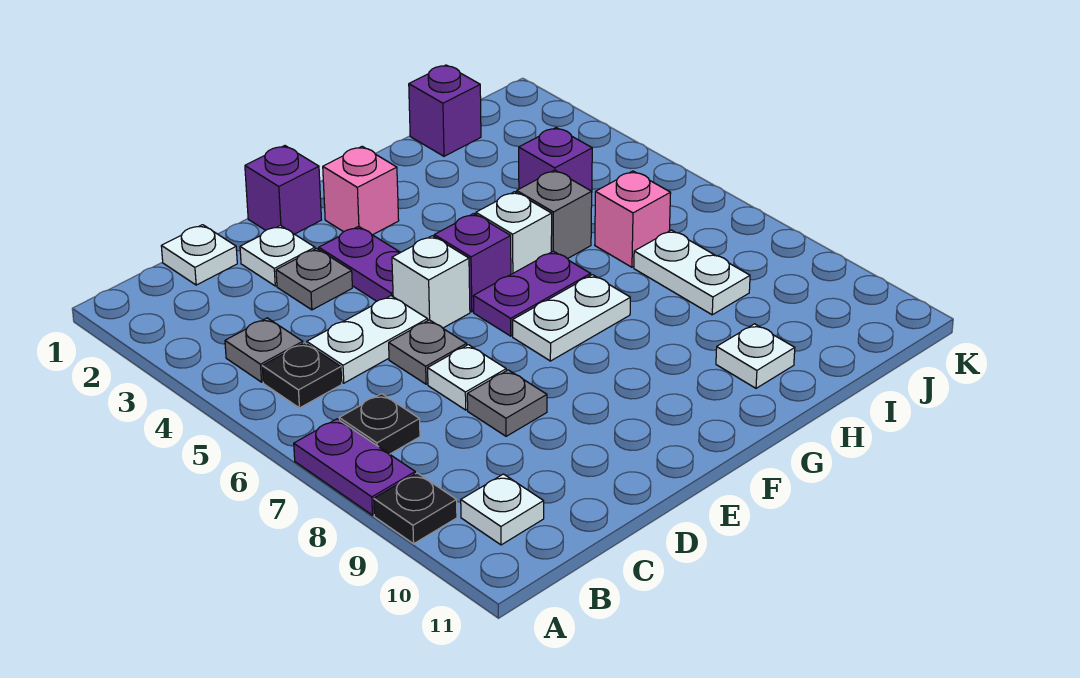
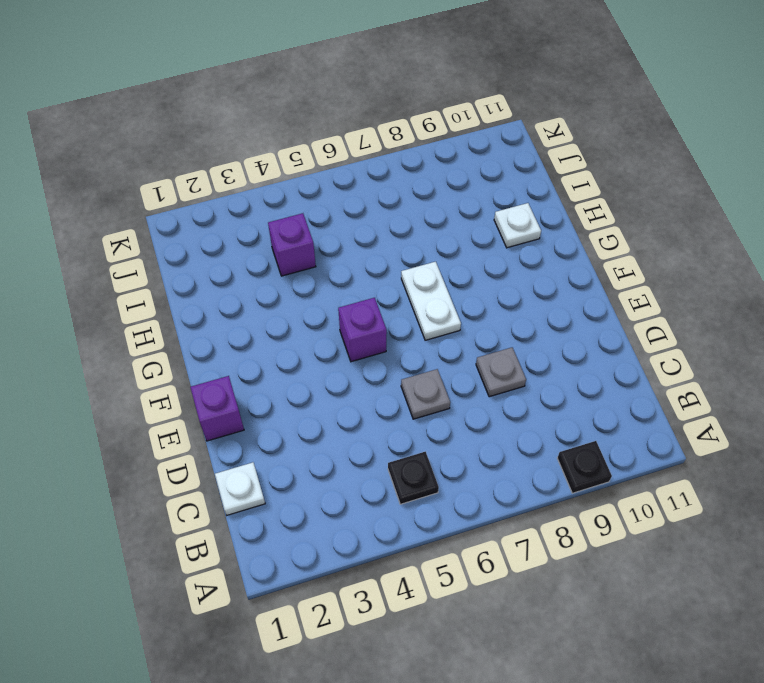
none -> purple 1x2 plate [294,419,415,515]
none -> grey 1x1 plate [225,318,303,382]
none -> black 1x1 plate [339,394,420,454]

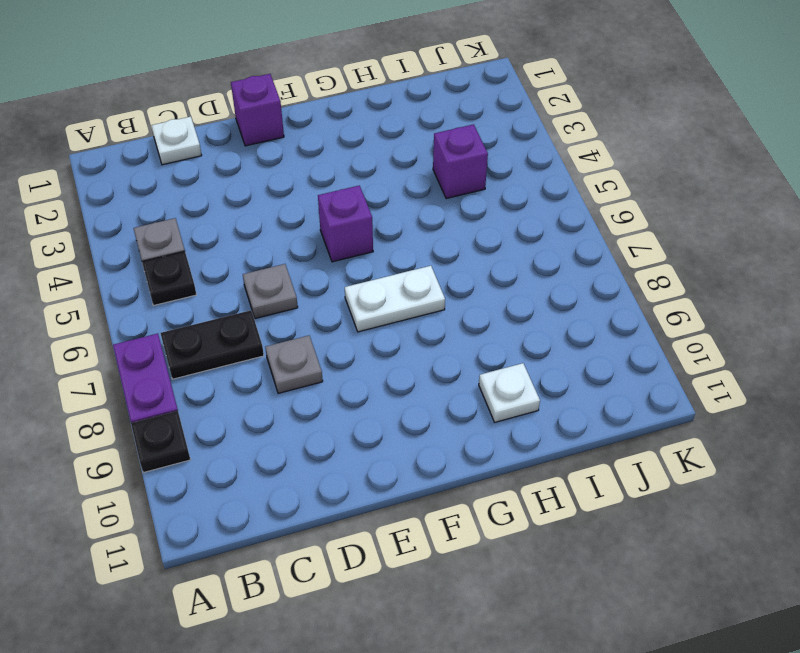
black 1x2 plate [161,310,264,379] -> black 1x1 plate [339,394,420,454]
none -> white 1x1 plate [461,474,544,545]
none -> white 1x2 plate [307,296,428,383]
none -> white 1x1 plate [240,226,315,286]

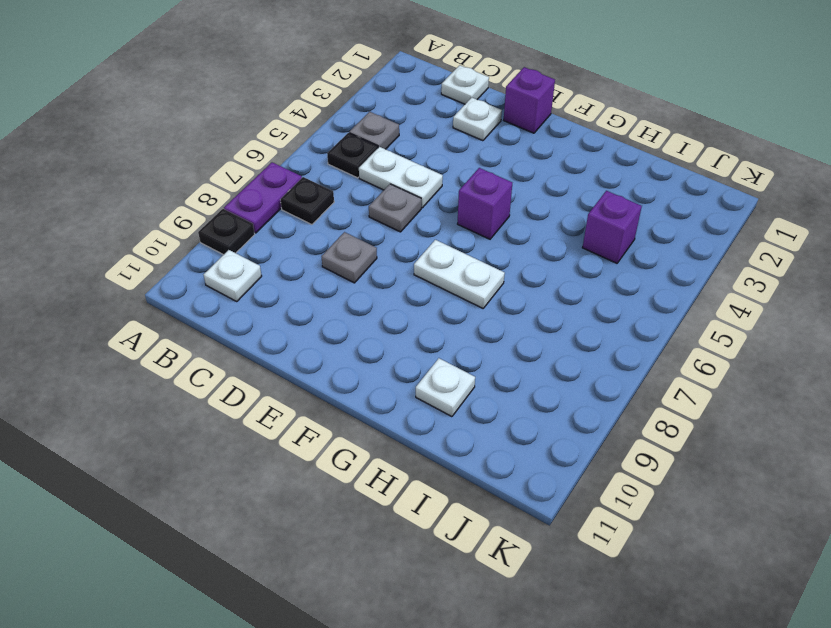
none -> grey 1x1 plate [276,248,352,310]
none -> white 1x1 plate [428,345,506,410]
none -> purple 1x2 plate [319,226,400,301]

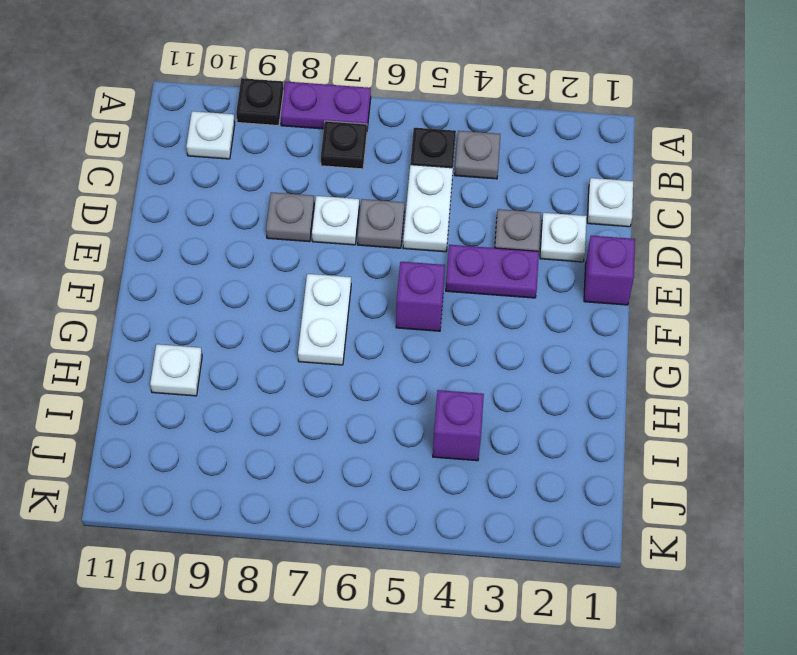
none -> white 1x1 brick [392,236,470,328]
none -> pink 1x1 brick [323,146,399,235]
none -> purple 1x2 plate [473,251,591,336]

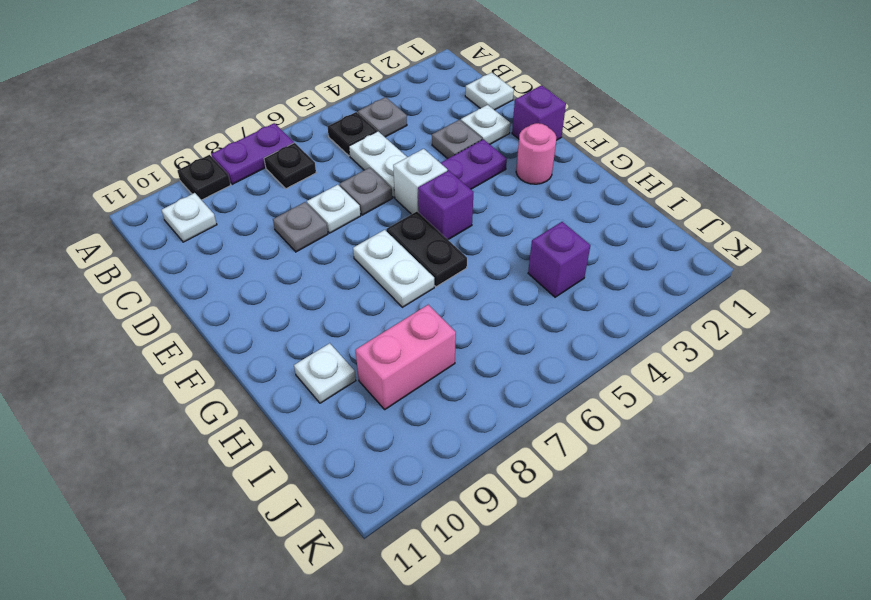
pink 1x1 round brick [516,123,556,184] -> pink 1x1 brick [323,146,399,235]
black 1x2 plate [386,212,467,287] -> purple 1x2 plate [473,251,591,336]
pink 1x2 brick [356,305,456,409] -> white 1x2 plate [634,230,750,315]
none -> white 1x1 brick [476,192,552,274]
none -> grey 1x1 brick [517,170,592,259]
none -> purple 1x1 brick [409,65,481,156]

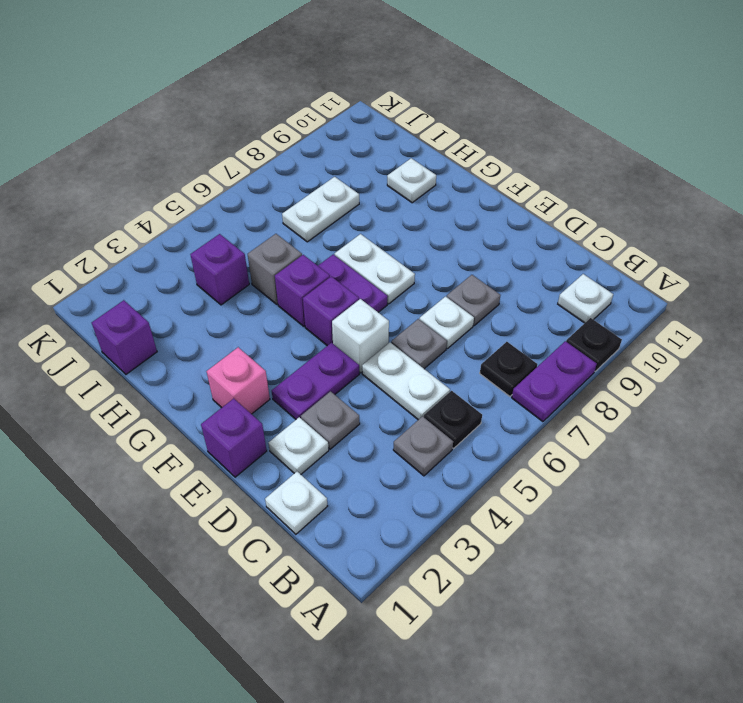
purple 1x1 brick [275,255,330,327] -> white 1x1 brick [476,192,552,274]
none -> pink 1x1 brick [595,171,671,267]

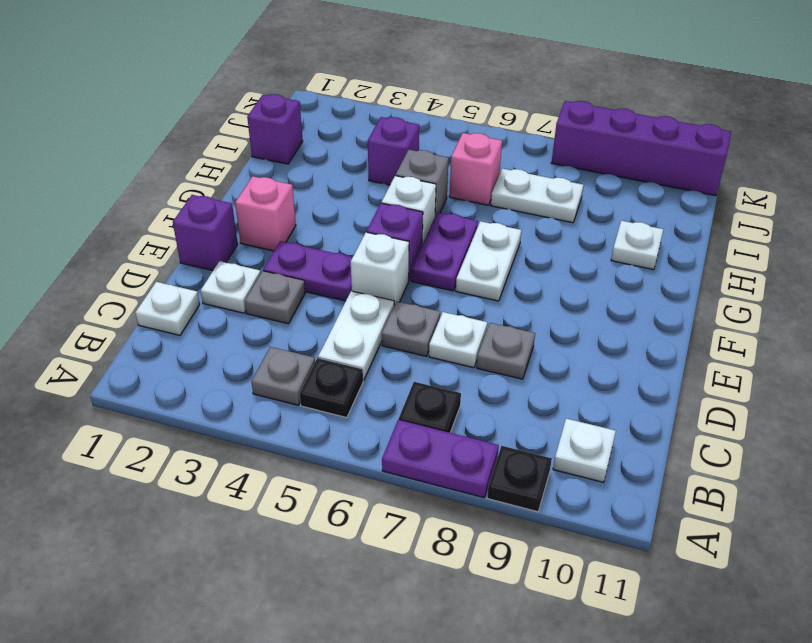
purple 1x4 brick [552,101,731,196] -> none

